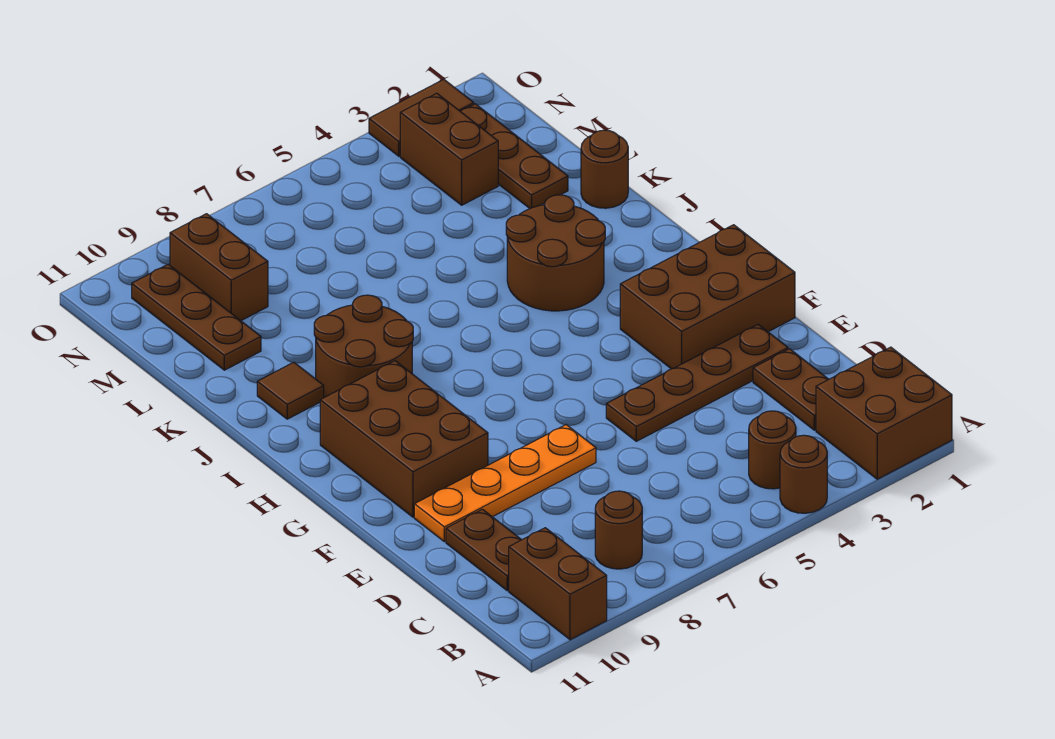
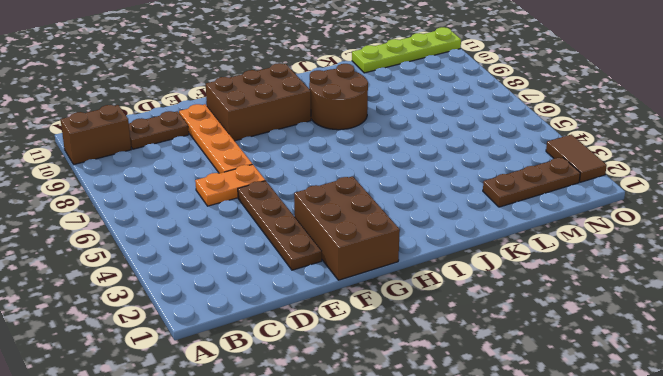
orange 1x2 plate [195,164,265,206] -> none
lime 1x4 plate [352,27,461,73] -> none
none -> brown 2x2 brick [816,347,952,479]
none -> brown 1x1 round brick [780,435,827,513]
none -> brown 1x1 round brick [749,411,796,489]

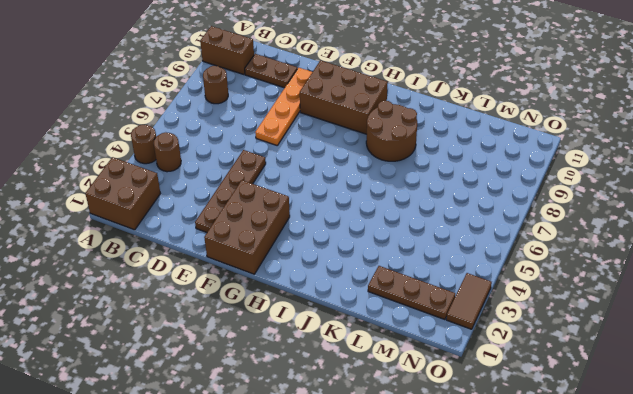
none -> brown 1x2 plate [753,349,829,430]
none -> brown 2x2 round brick [506,195,605,311]
none -> brown 1x1 tile [257,362,324,419]

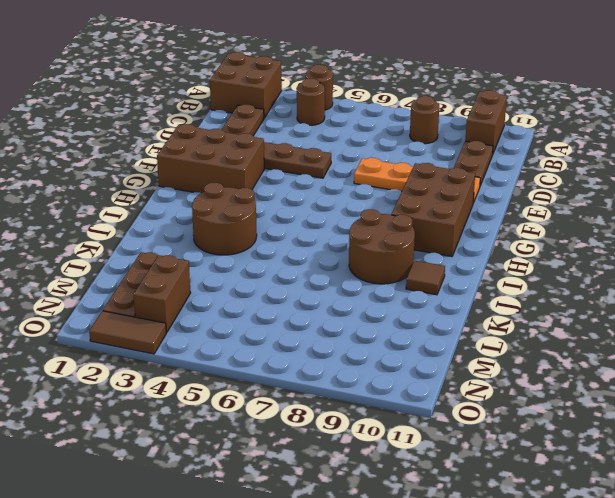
none -> brown 1x1 round brick [581,130,628,208]
none -> brown 1x3 plate [132,264,261,370]
none -> brown 1x2 brick [170,214,268,321]

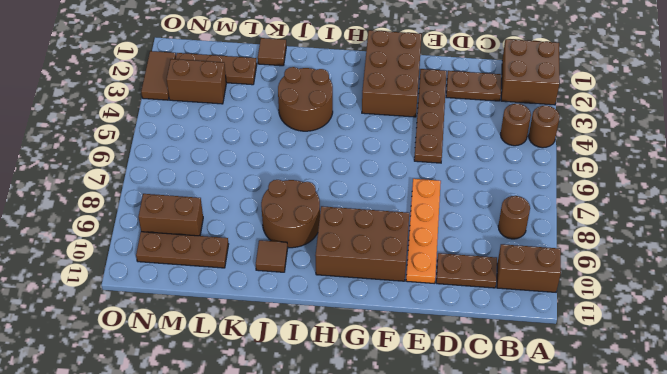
brown 1x1 tile [258,38,286,66] -> brown 1x1 round brick [581,130,628,208]

